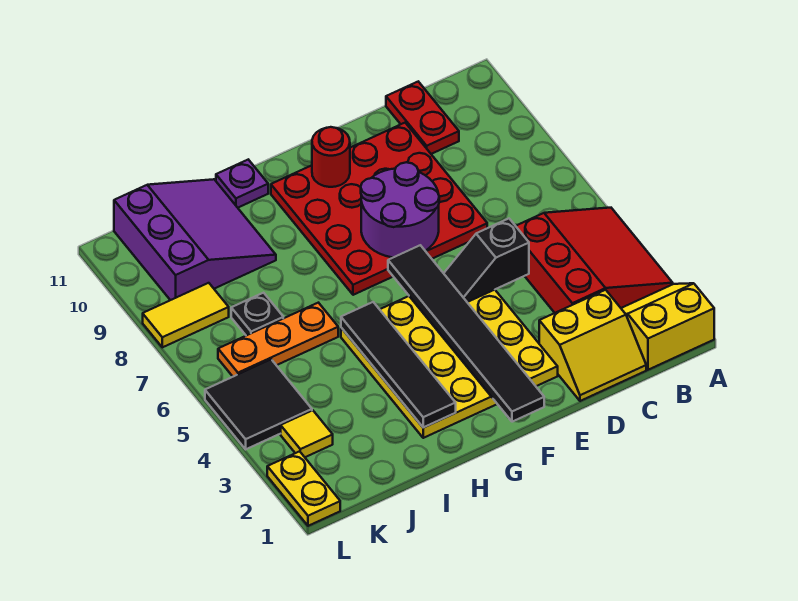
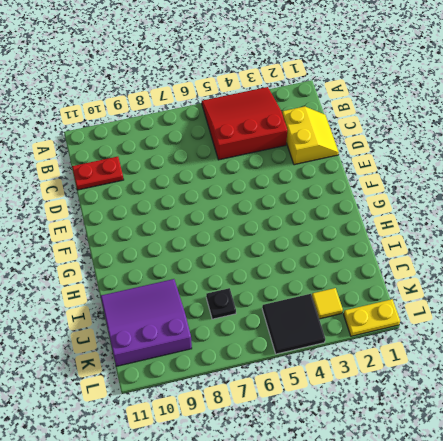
none -> yellow 2x2 slope [621,283,714,370]
none -> red 4x4 plate [271,123,487,295]
none -> yellow 4x4 plate [341,290,558,438]

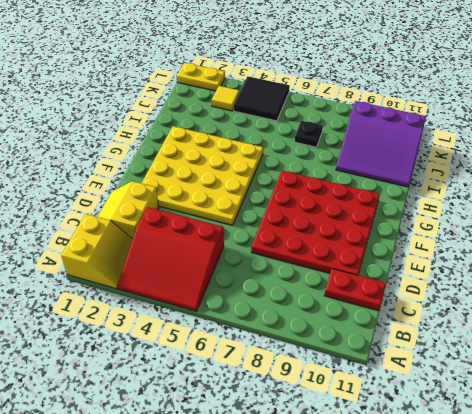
none -> purple 1x1 plate [216,160,268,208]
none -> orange 1x3 plate [218,303,338,377]
none -> yellow 1x2 tile [143,283,229,347]

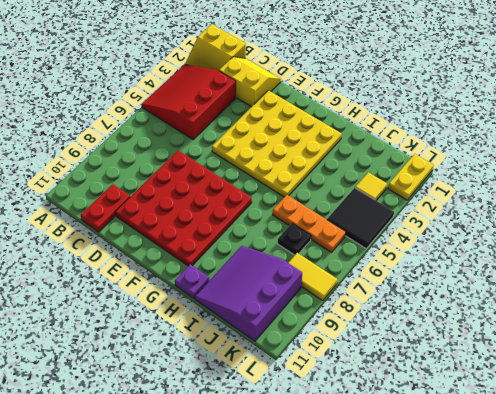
none -> black 1x2 slope [444,219,529,302]
none -> purple 2x2 round brick [361,162,439,257]
none -> black 1x6 tile [388,245,544,422]

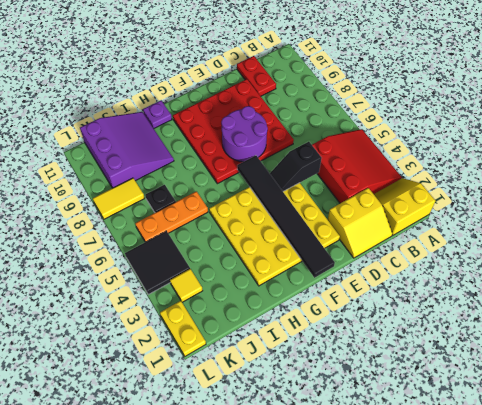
none -> red 1x1 round brick [312,127,350,187]
none -> black 1x4 tile [341,302,456,427]

